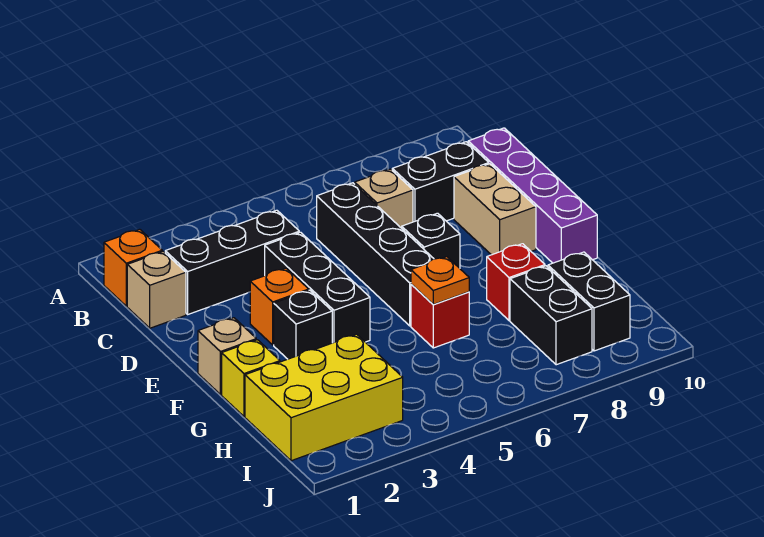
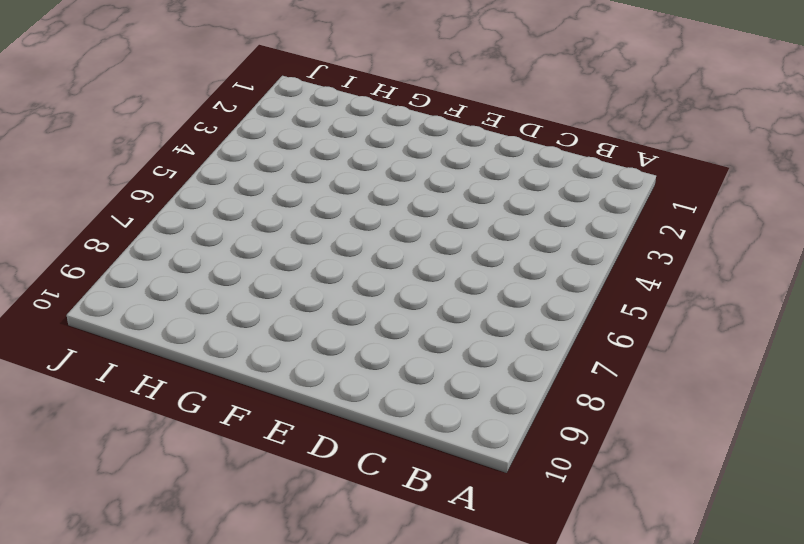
none -> orange 1x1 brick [104,229,162,306]
none -> tan 1x1 brick [127,251,186,328]
none -> black 1x3 brick [165,210,299,314]

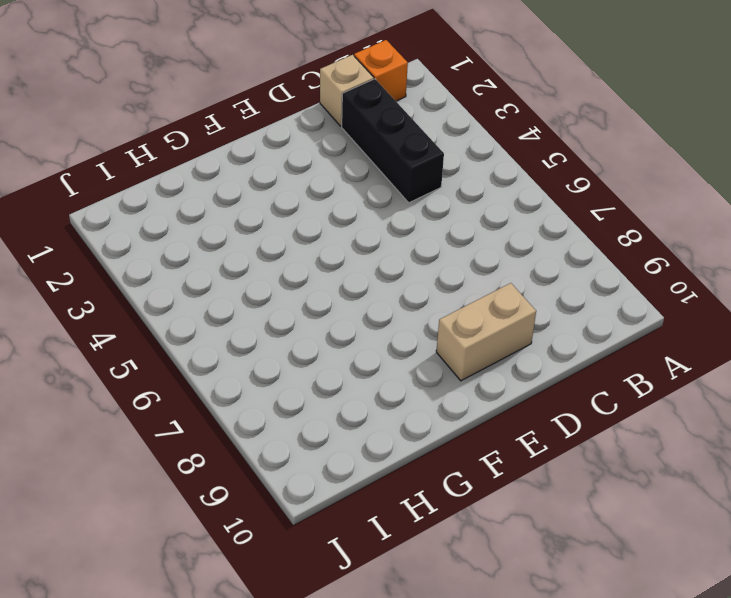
none -> black 1x4 brick [317,183,434,326]
none -> tan 1x1 brick [355,169,413,228]
none -> black 1x2 brick [392,142,489,222]

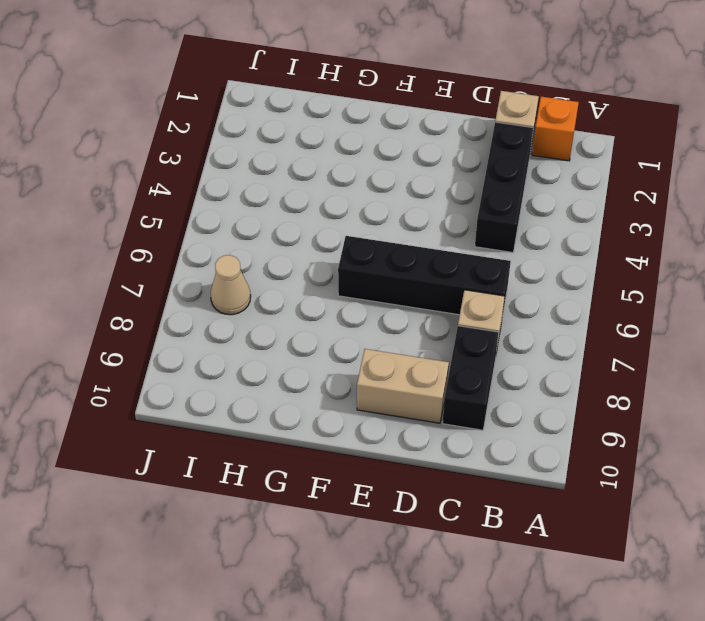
tan 1x1 cone [211,255,251,315] -> none
none -> purple 1x4 brick [468,128,597,263]
none -> black 1x3 brick [265,232,370,343]
none -> orange 1x1 brick [250,268,309,345]

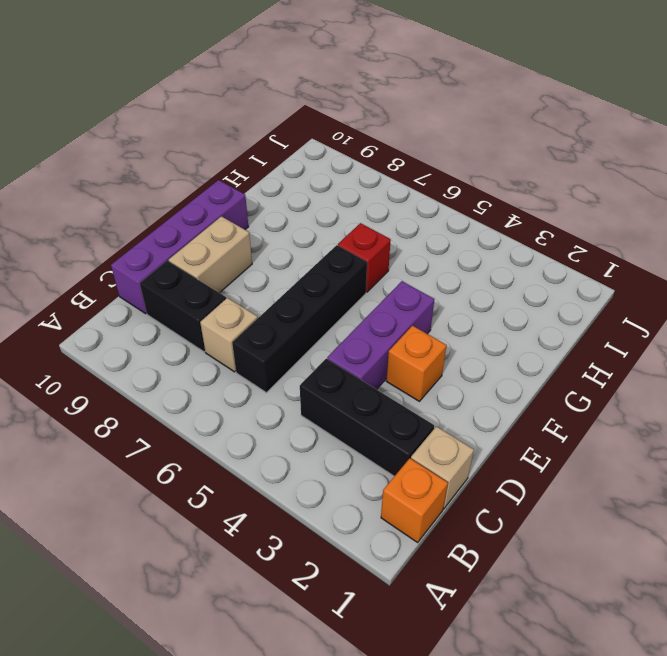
purple 1x3 brick [327,281,434,390] -> black 1x3 brick [265,232,370,343]
none -> black 1x1 brick [402,213,460,268]
none -> tan 1x1 brick [198,318,256,395]
none -> black 1x1 brick [274,290,332,359]

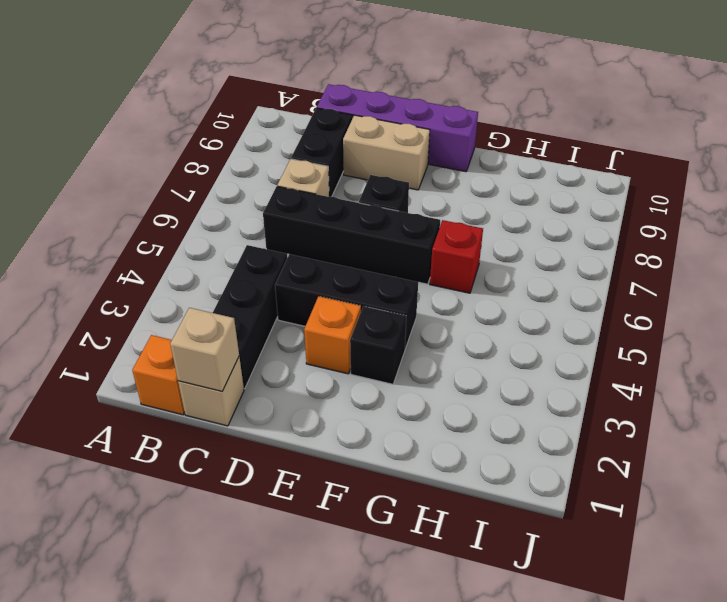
tan 1x1 brick [170,308,239,391] -> tan 1x1 brick moved to [198,318,256,395]
none -> yellow 1x1 brick [222,340,280,417]
none -> red 1x1 brick [487,244,545,321]
none -> yellow 2x3 brick [245,334,403,461]

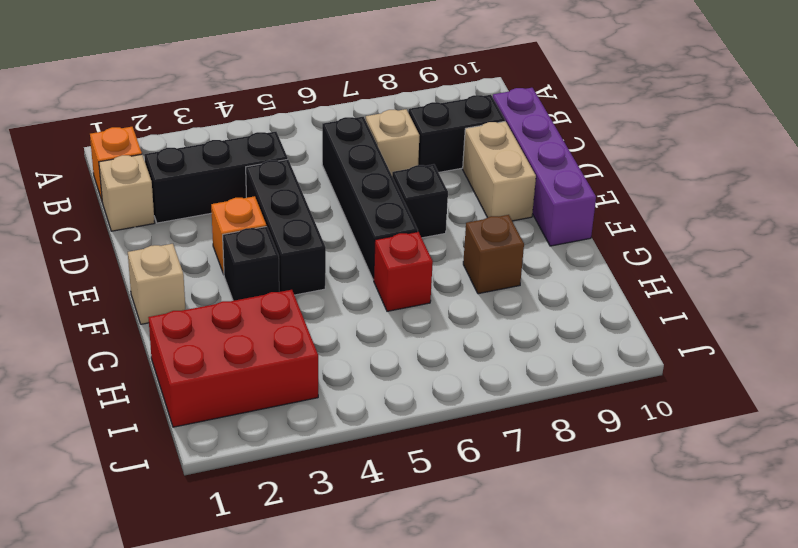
brown 1x1 brick [463,215,524,294] -> red 1x1 brick [487,244,545,321]
red 2x3 brick [148,290,318,427] -> yellow 2x3 brick [245,334,403,461]
none -> yellow 1x1 brick [222,340,280,417]
none -> black 1x2 brick [510,266,592,365]
none -> black 1x2 brick [548,252,630,351]

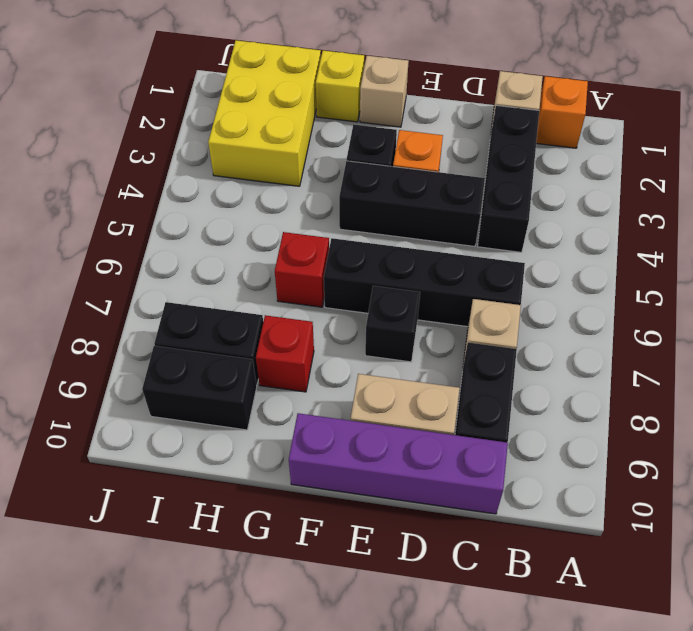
none -> orange 1x1 plate [411,257,469,304]

